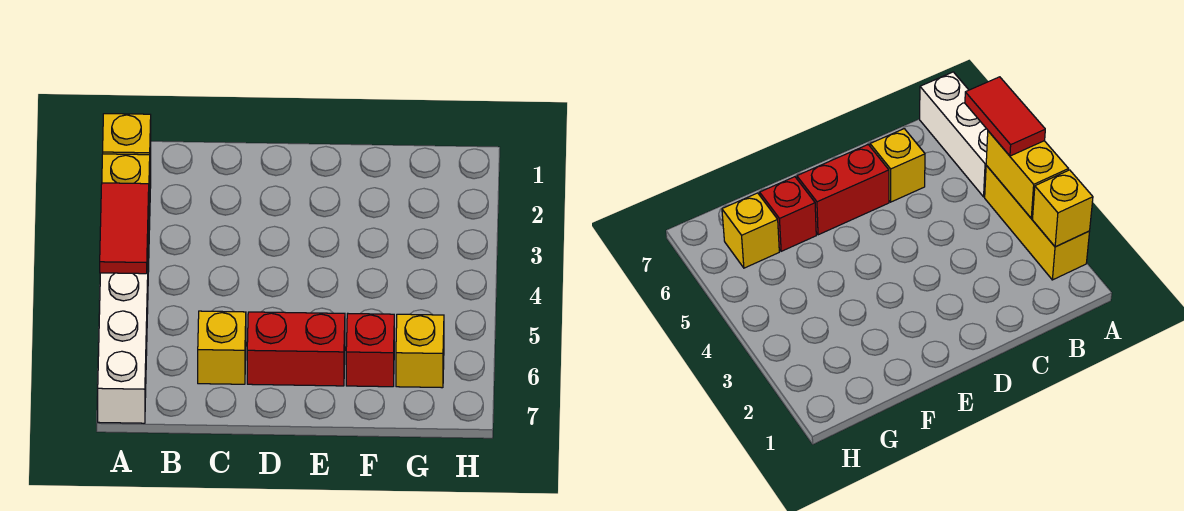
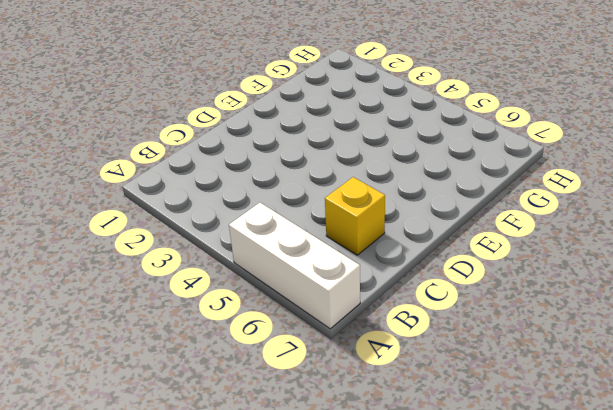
none -> yellow 1x3 brick [985,166,1090,280]
none -> red 1x2 brick [247,312,345,386]

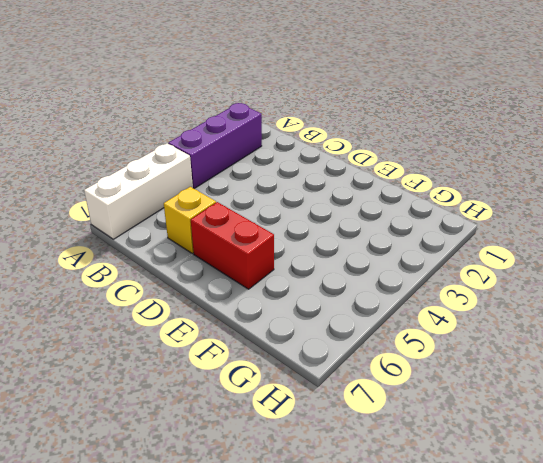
purple 1x3 brick [168,103,262,189] -> yellow 1x3 brick [985,166,1090,280]
none -> red 1x1 brick [346,314,394,387]
none -> yellow 1x1 brick [396,314,444,388]

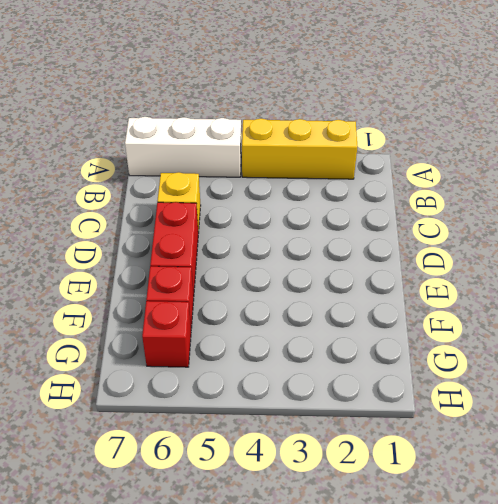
red 1x1 brick [142,301,191,367] -> yellow 1x1 brick [396,314,444,388]
none -> yellow 1x1 brick [103,114,151,155]
none -> yellow 1x2 brick [102,154,150,268]

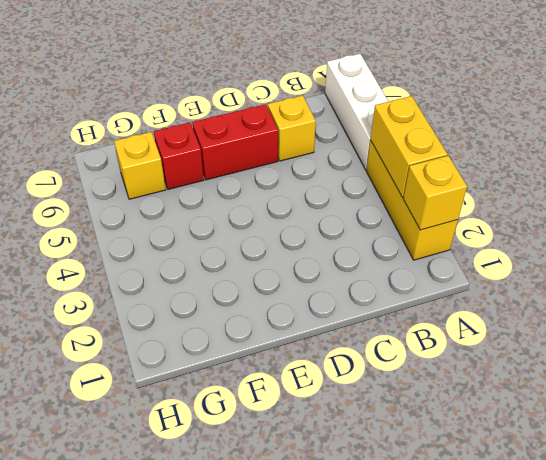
none -> red 1x2 tile [100,183,149,274]

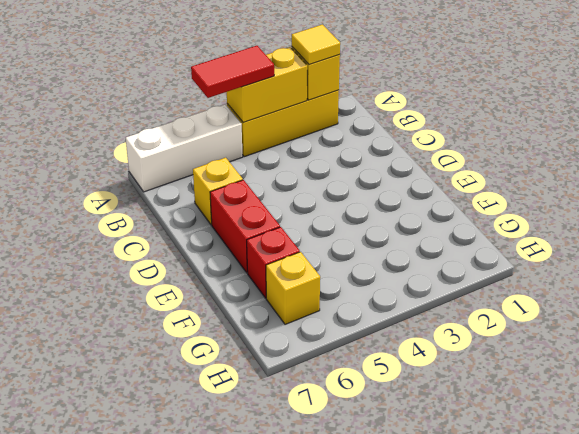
yellow 1x1 tile [292,25,340,65] -> none

